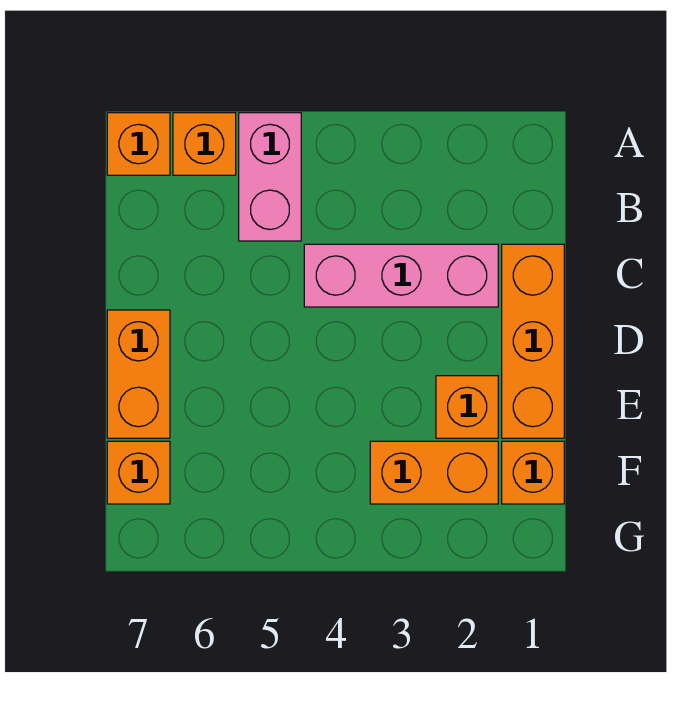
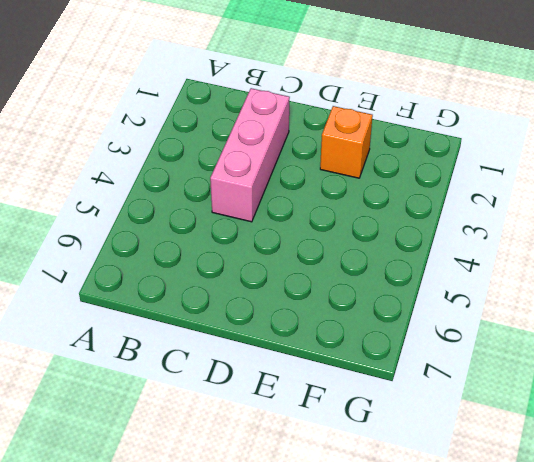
none -> pink 1x2 brick [239,113,301,241]
none -> orange 1x1 brick [173,113,236,175]

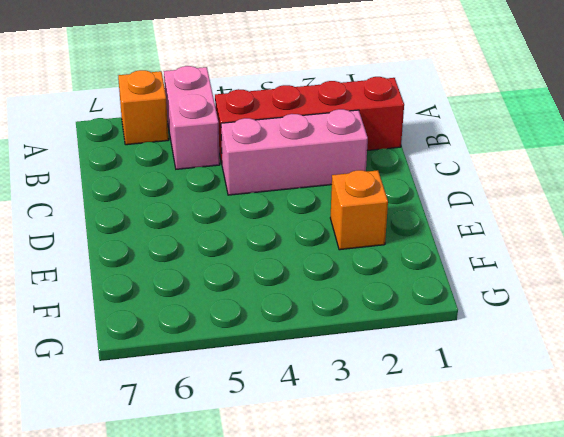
red 1x4 brick [215,77,404,163] -> none
none -> orange 1x1 brick [107,113,170,175]
none -> orange 1x3 brick [502,244,564,438]

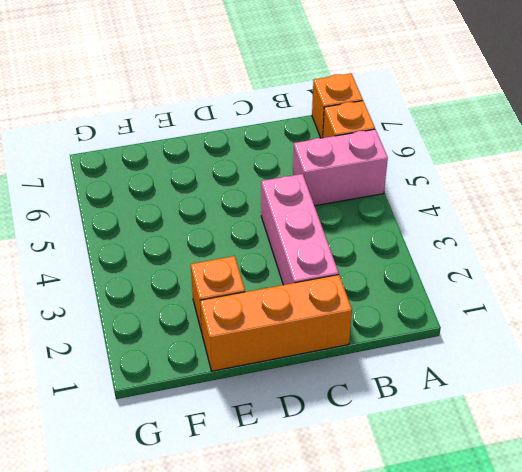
none -> orange 1x2 brick [107,310,170,438]
none -> orange 1x1 brick [502,441,564,504]

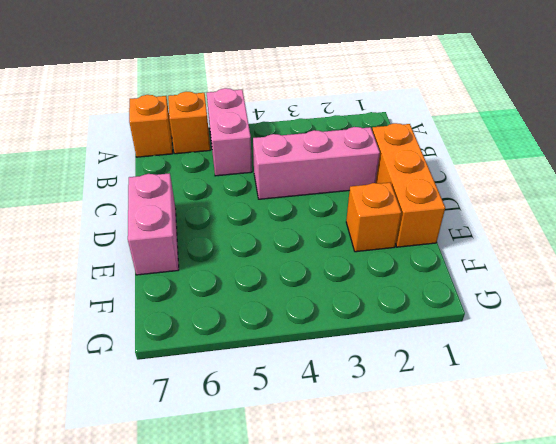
pink 1x2 brick [128,173,179,275] -> orange 1x2 brick [107,310,170,438]
none -> orange 1x1 brick [502,441,564,504]
none -> orange 1x2 brick [370,441,498,504]

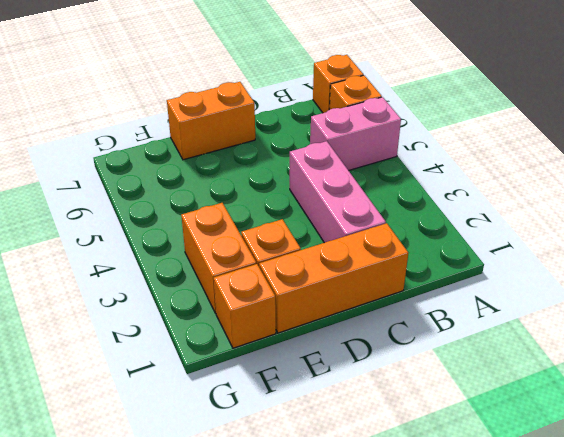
none -> orange 1x1 brick [107,441,170,504]

